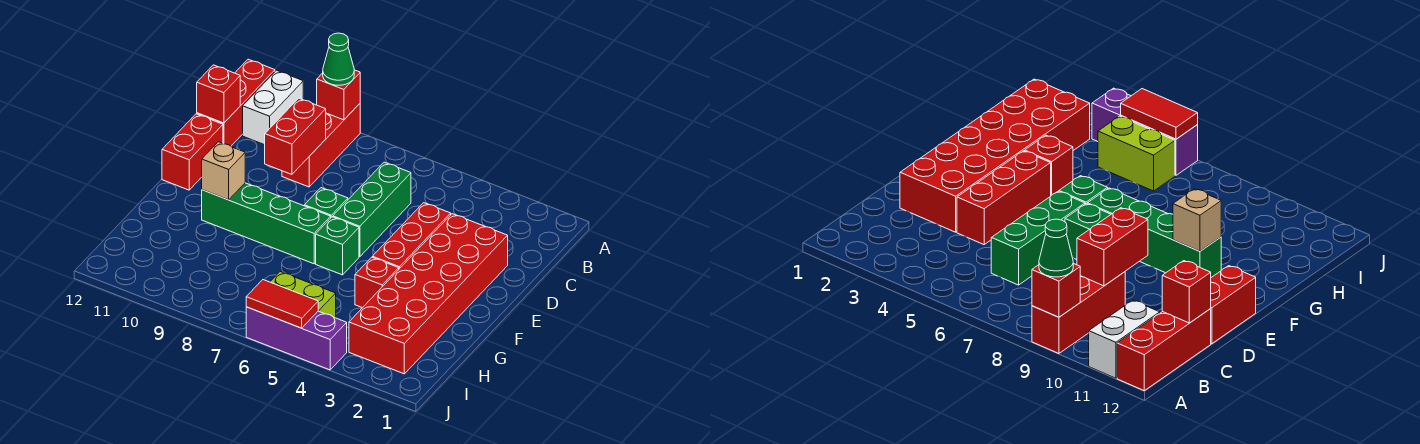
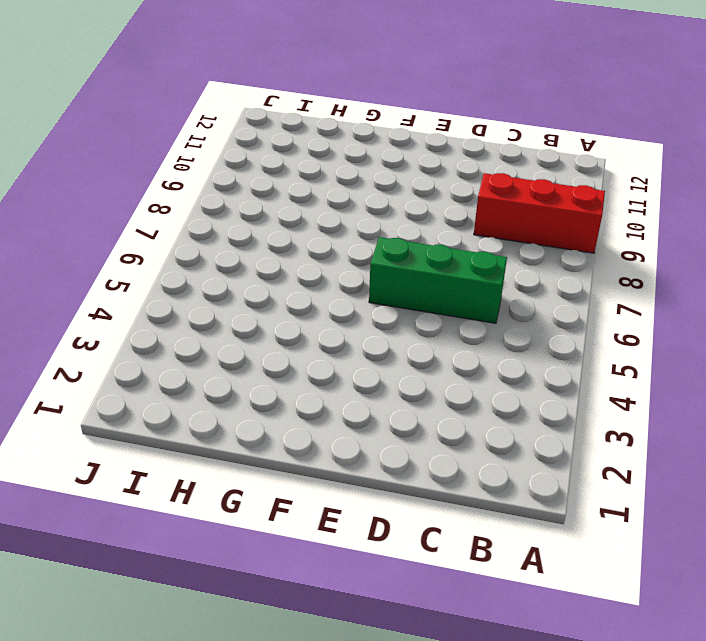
none -> white 1x2 brick [243,70,303,145]
none -> red 1x3 brick [197,59,275,146]
none -> red 2x6 brick [349,214,508,374]

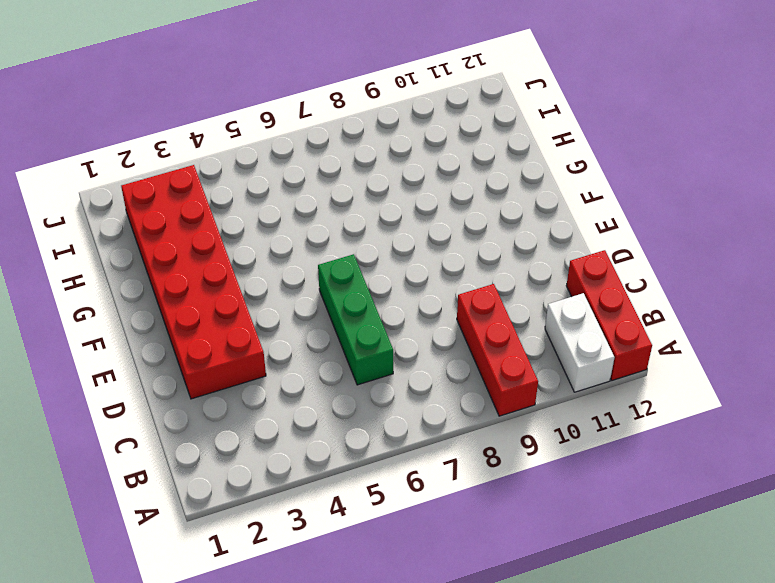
none -> red 1x3 brick [372,203,451,269]
none -> red 1x2 brick [162,114,223,190]
none -> green 1x1 brick [304,188,348,217]

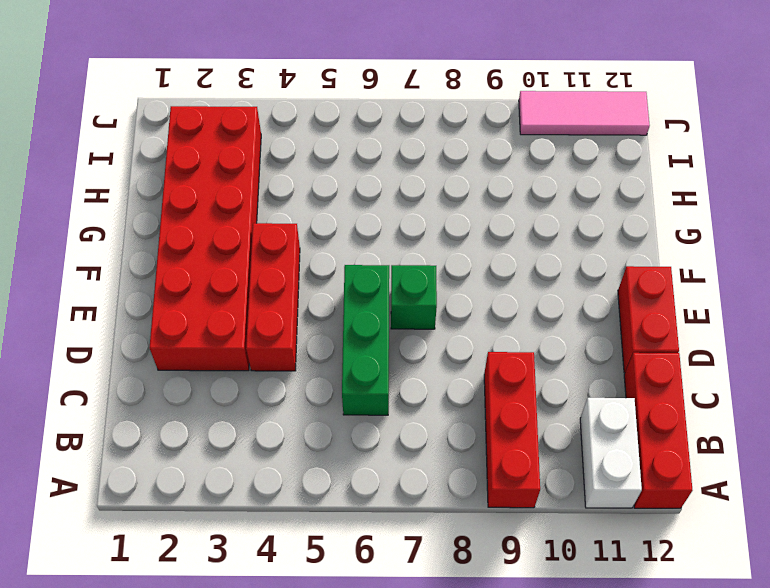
pink 1x3 tile [519,91,650,135] -> none
none -> green 1x1 brick [316,217,359,275]
none -> green 1x4 brick [202,183,331,264]
none -> red 1x1 brick [355,257,399,308]

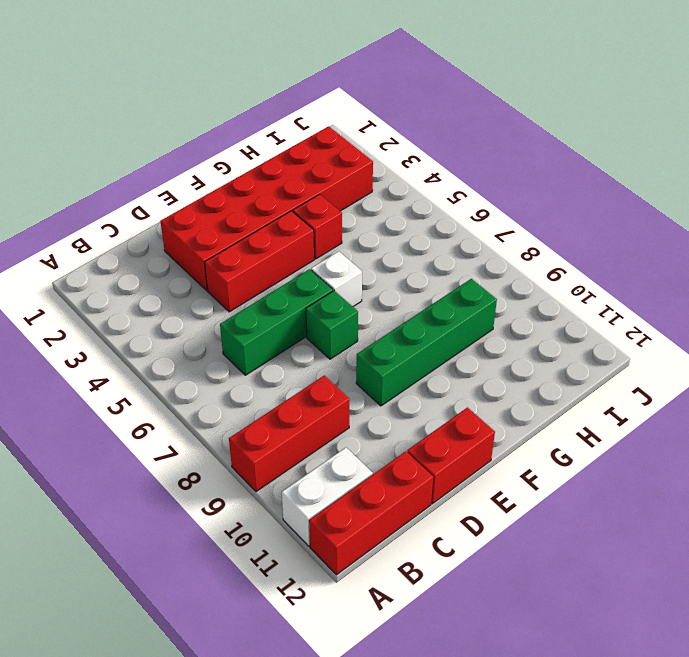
green 1x4 brick [356,279,497,406] -> green 1x4 brick turned to [202,183,331,264]
white 1x1 brick [311,251,362,306] -> green 1x1 brick [316,217,359,275]
none -> lime 1x2 brick [270,272,336,318]
none -> purple 1x3 brick [246,307,347,370]
none -> red 1x1 brick [317,70,360,120]

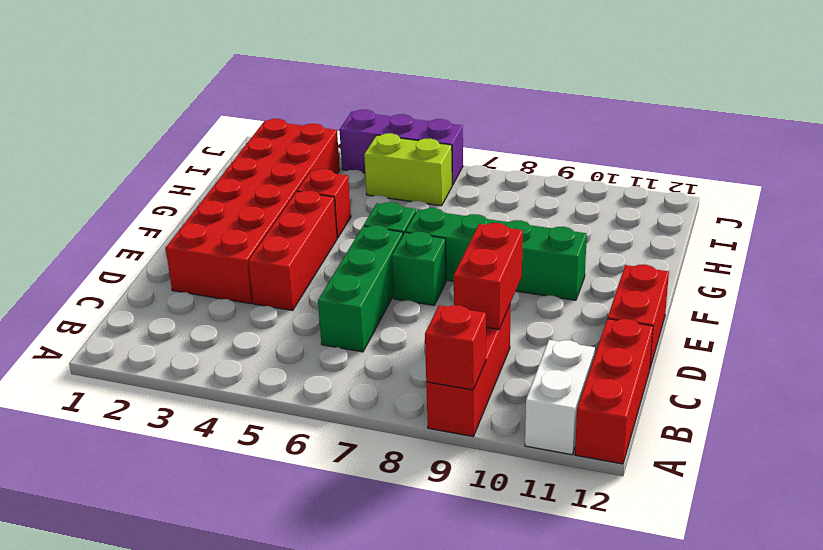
none -> red 1x1 brick [197,65,240,123]
none -> tan 1x1 brick [202,142,245,200]
none -> red 1x2 tile [246,280,318,328]

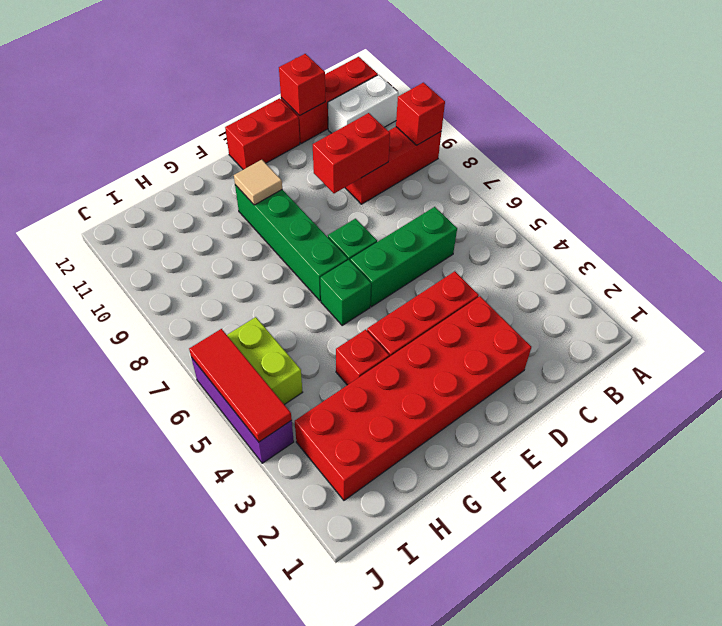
tan 1x1 tile [234,160,282,205] -> tan 1x1 brick [202,142,245,200]
red 1x3 tile [189,329,292,442] -> red 1x2 tile [246,280,318,328]
none -> green 1x1 cone [323,33,354,85]

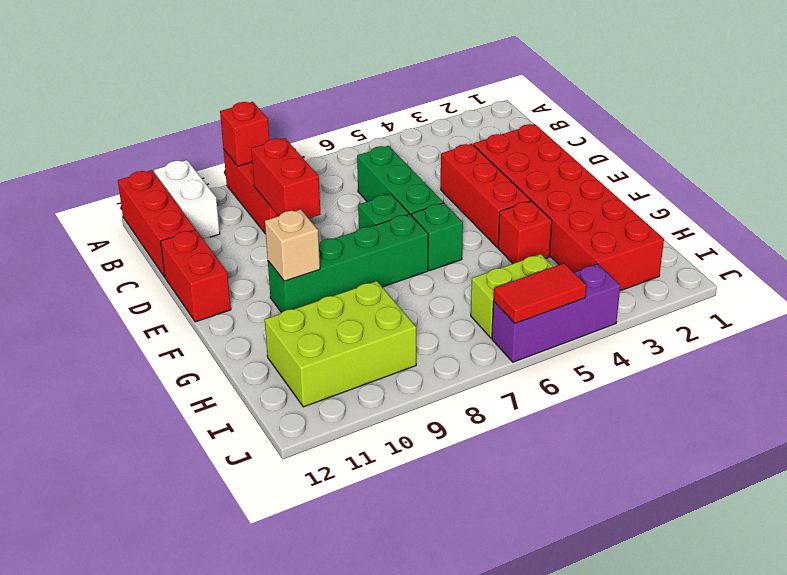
lime 2x3 brick [265,281,416,407] -> none
none -> red 1x1 brick [197,65,240,123]
none -> green 1x1 cone [323,33,354,85]

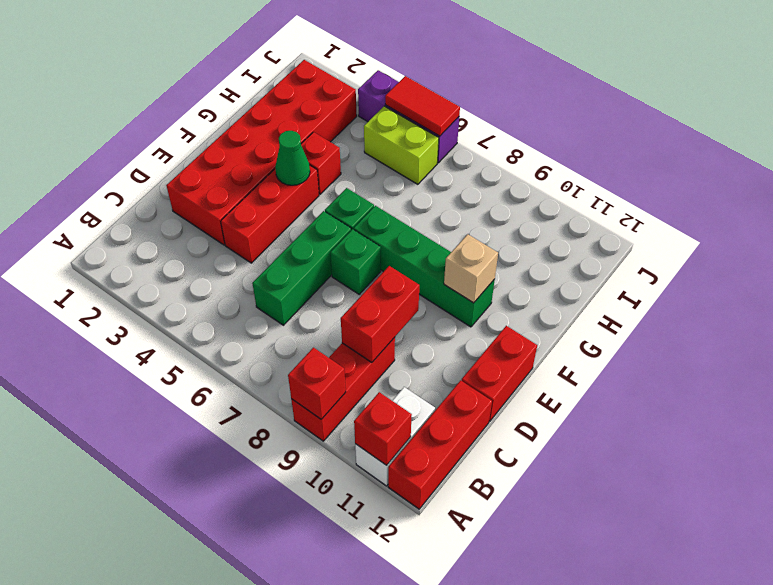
red 1x1 brick [354,392,412,465] -> red 1x1 brick moved to [197,65,240,123]
green 1x1 cone [275,131,310,185] -> green 1x1 cone moved to [323,33,354,85]

